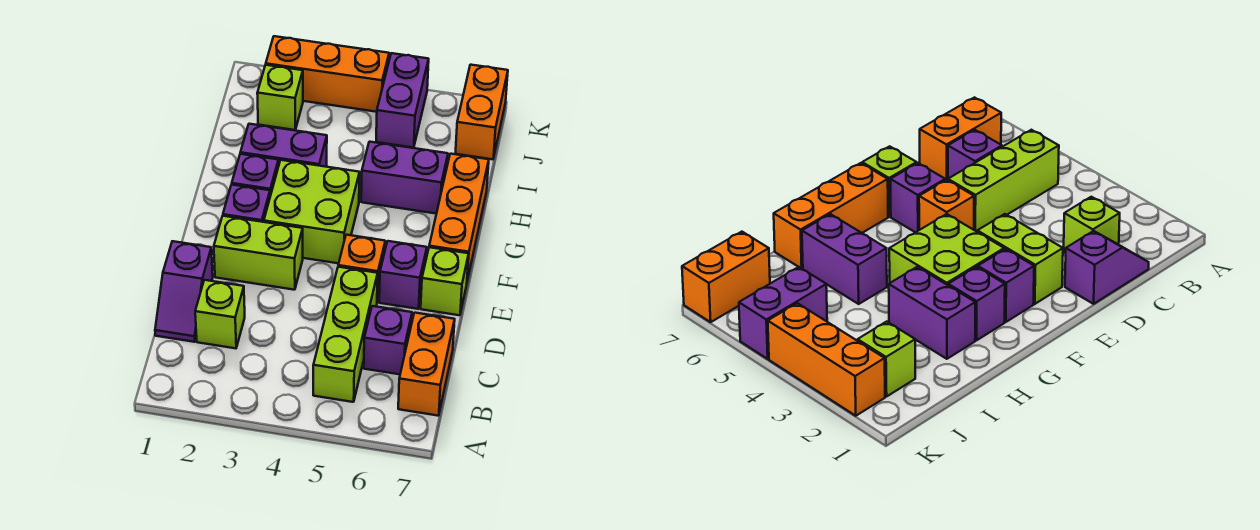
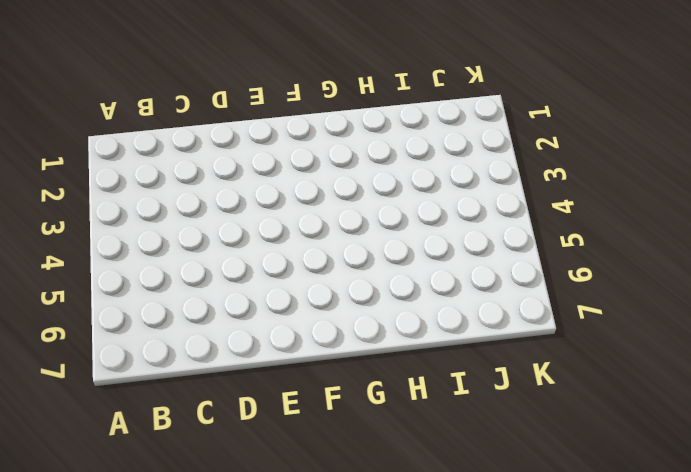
none -> lime 1x3 brick [313,267,378,402]
none -> orange 1x2 brick [398,313,455,416]
none -> purple 1x2 slope [155,241,213,342]

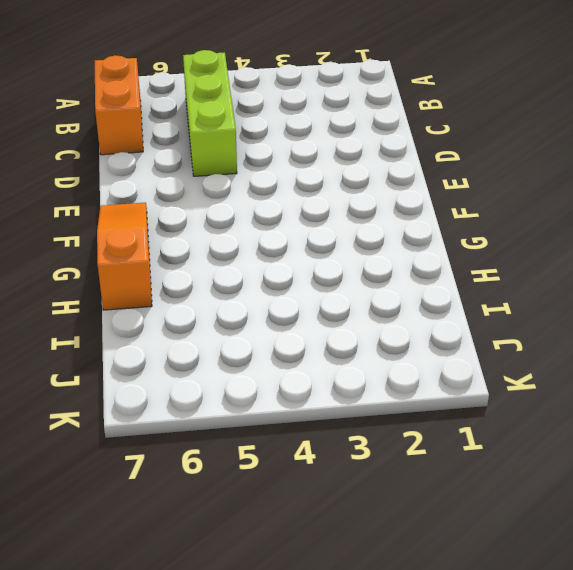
orange 1x3 slope [97,202,152,310] -> orange 1x3 brick [429,154,489,281]
none -> purple 1x2 slope [155,241,213,342]
none -> lime 1x1 brick [195,280,245,348]
none -> purple 1x1 brick [364,306,412,374]

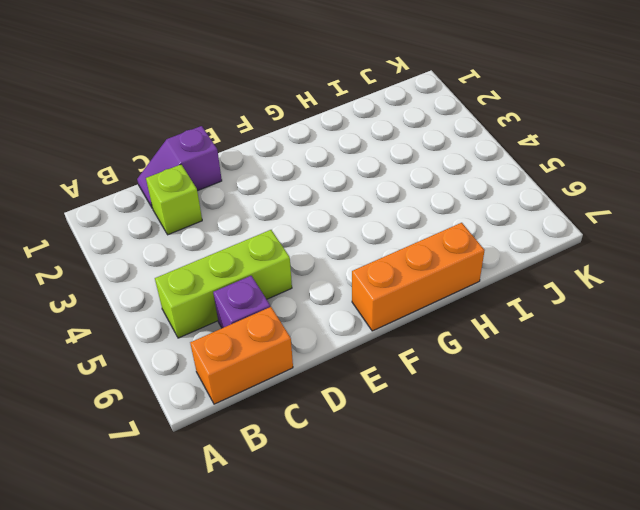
none -> lime 1x2 brick [214,216,303,290]
none -> orange 1x1 brick [338,235,385,301]
none -> purple 1x1 brick [379,241,427,309]

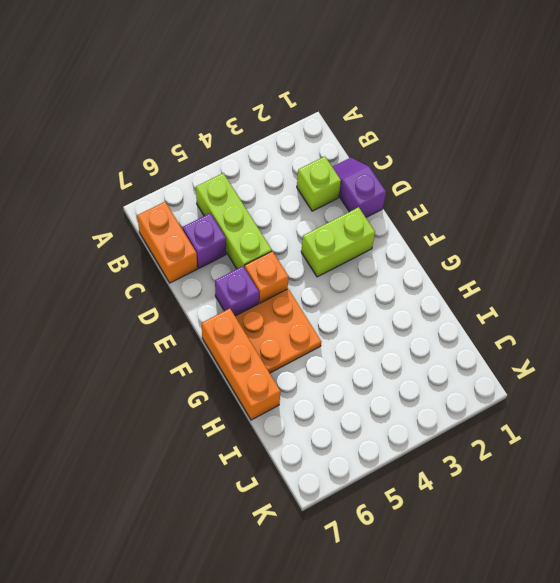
orange 2x2 plate [235,289,321,373] -> none
none -> lime 1x1 brick [421,247,469,315]
none -> purple 1x1 brick [223,185,270,222]
none -> lime 2x2 brick [264,160,360,263]

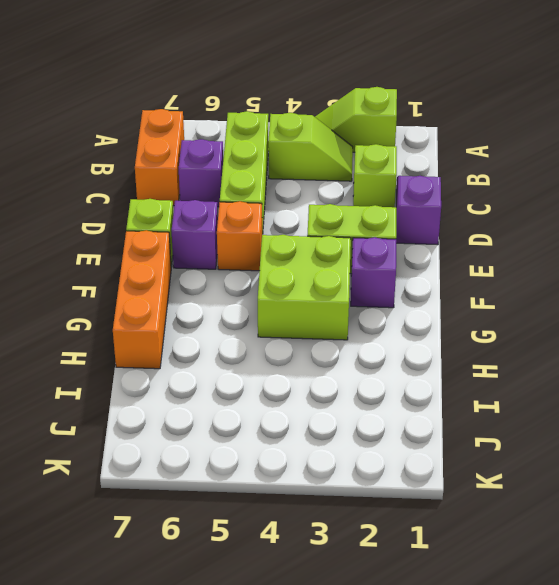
lime 1x2 slope [315,87,397,152] -> none
lime 1x2 slope [268,113,353,181] -> none
none -> purple 1x1 brick [232,154,279,196]
none -> purple 1x2 brick [240,124,327,167]
none -> purple 1x2 brick [361,142,448,214]

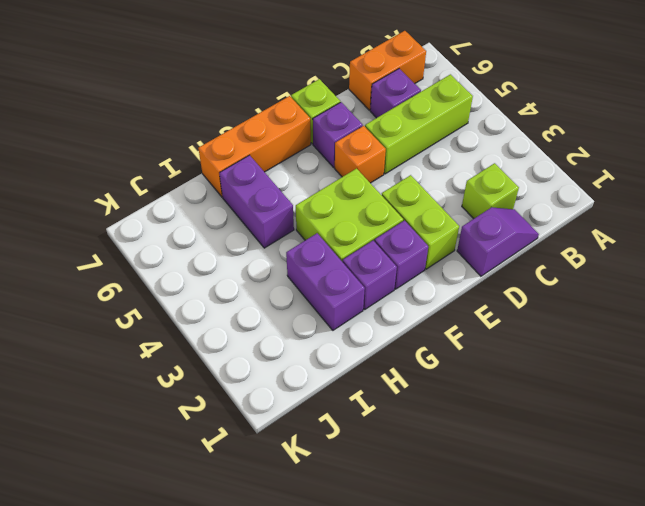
none -> lime 1x1 brick [257,65,303,130]
none -> purple 1x2 brick [376,53,429,148]
none -> orange 1x2 brick [455,65,508,159]

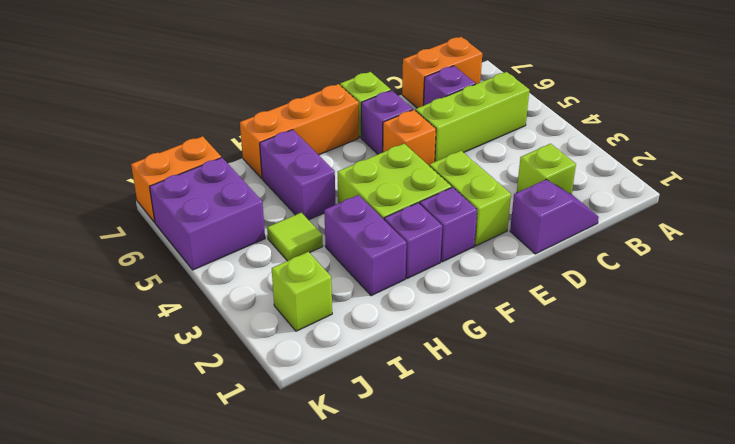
lime 1x1 tile [267,213,323,261] -> none
purple 2x2 brick [150,158,265,270] -> purple 1x2 brick [376,53,429,148]
none -> orange 1x3 brick [266,36,389,112]

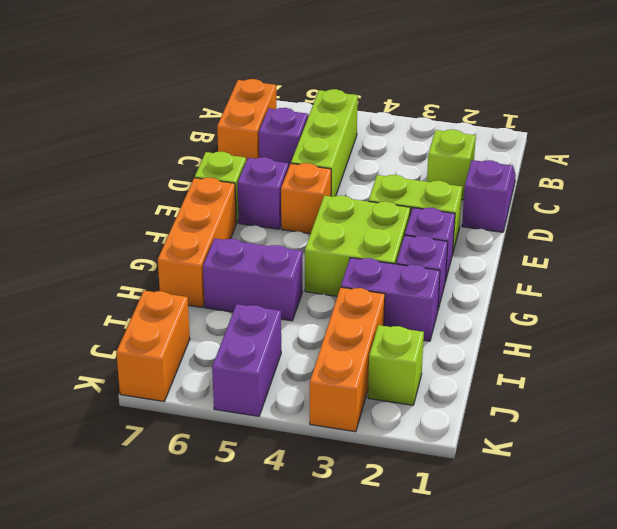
orange 1x3 brick [310,287,385,432] -> orange 1x3 brick turned to [266,36,389,112]

